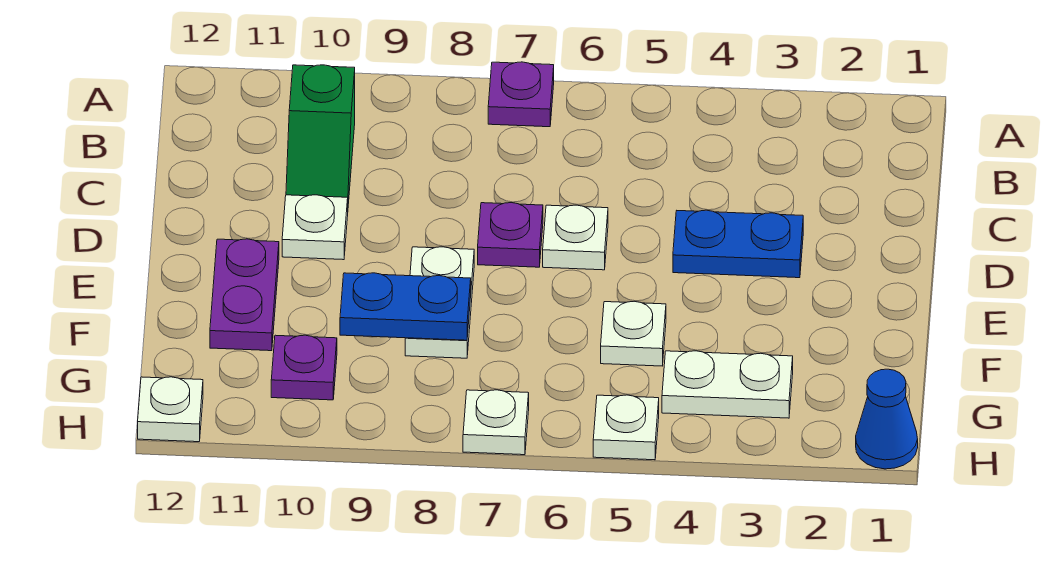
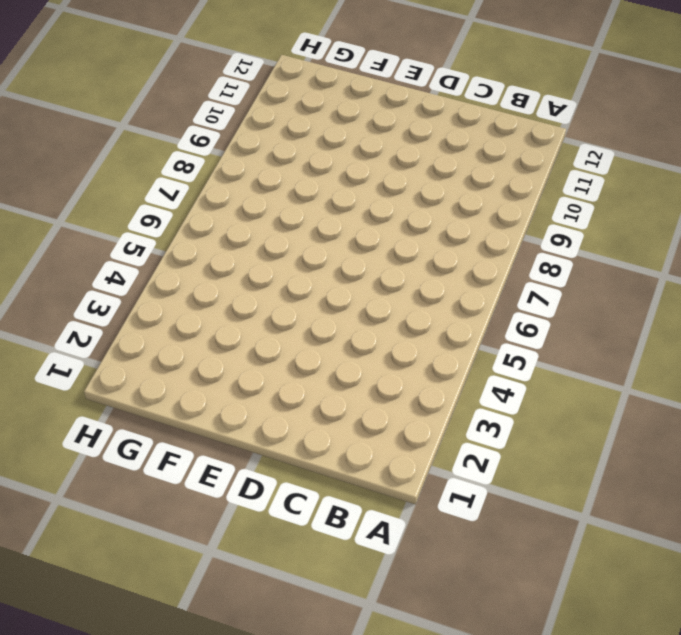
none -> purple 1x1 plate [488,62,554,127]
none -> green 1x2 slope [286,65,355,204]
none -> blue 1x2 plate [673,210,803,278]

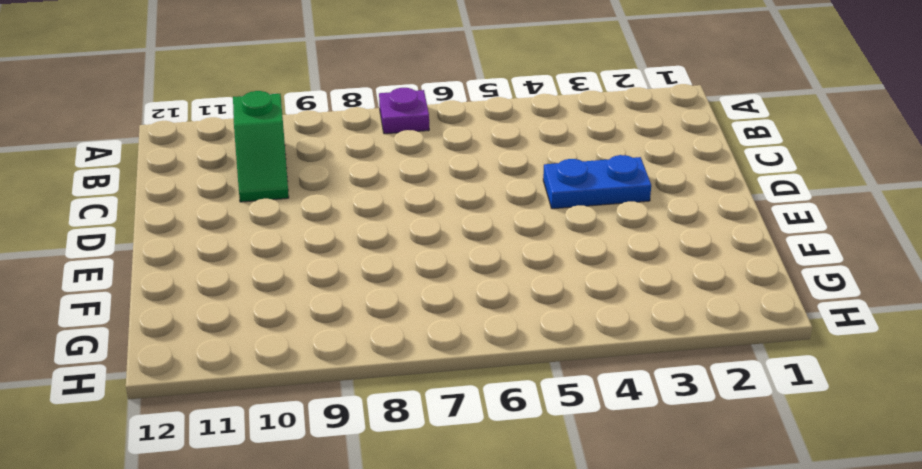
none -> white 1x1 plate [543,205,608,270]
none -> purple 1x1 plate [478,203,543,267]
none -> white 1x1 plate [282,195,348,260]

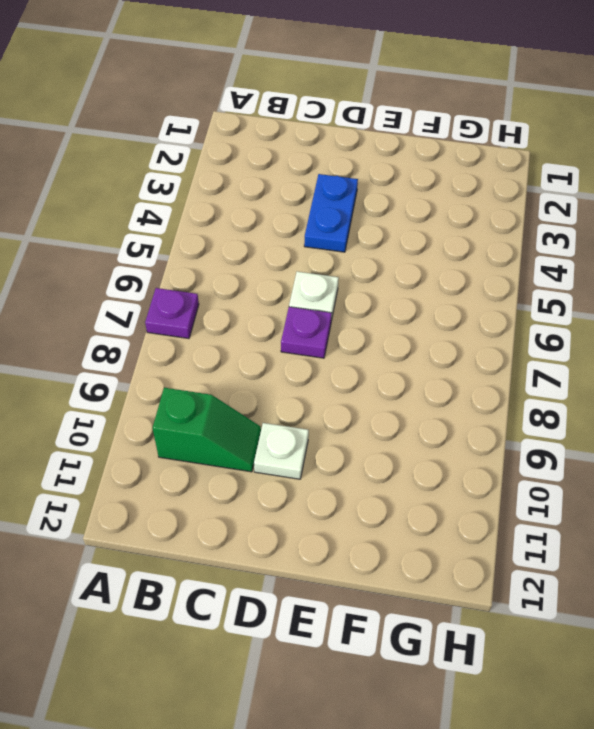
none -> white 1x2 plate [405,247,474,358]
none -> purple 1x2 plate [210,239,279,351]
none -> white 1x1 plate [601,301,666,366]

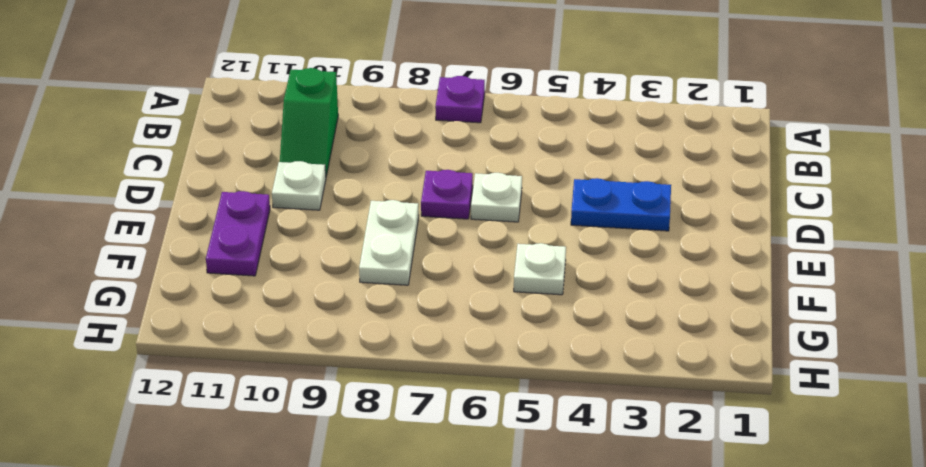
none -> white 1x2 plate [662,351,793,418]
none -> purple 1x1 plate [271,335,337,400]
none -> blue 1x1 cone [856,369,918,469]

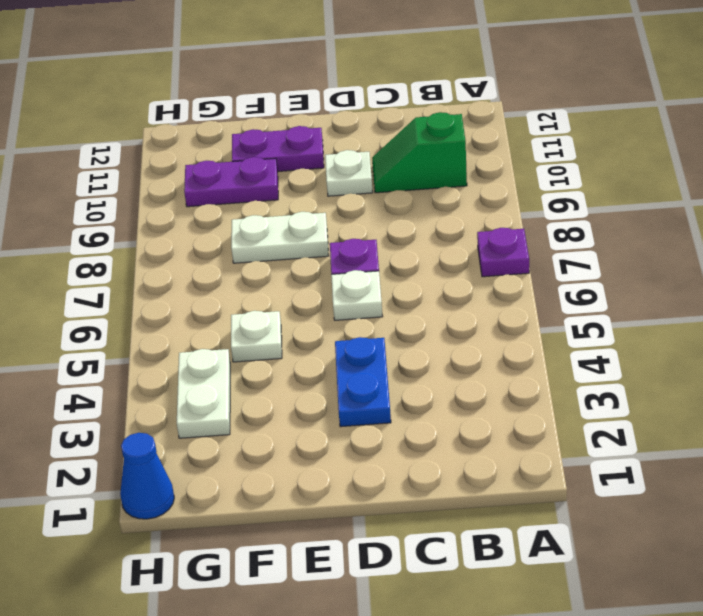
purple 1x2 plate [184,157,278,207] -> purple 1x1 plate [271,335,337,400]
none -> white 1x1 plate [593,395,659,460]
none -> white 1x1 plate [463,390,529,455]
none -> white 1x1 plate [138,377,203,442]

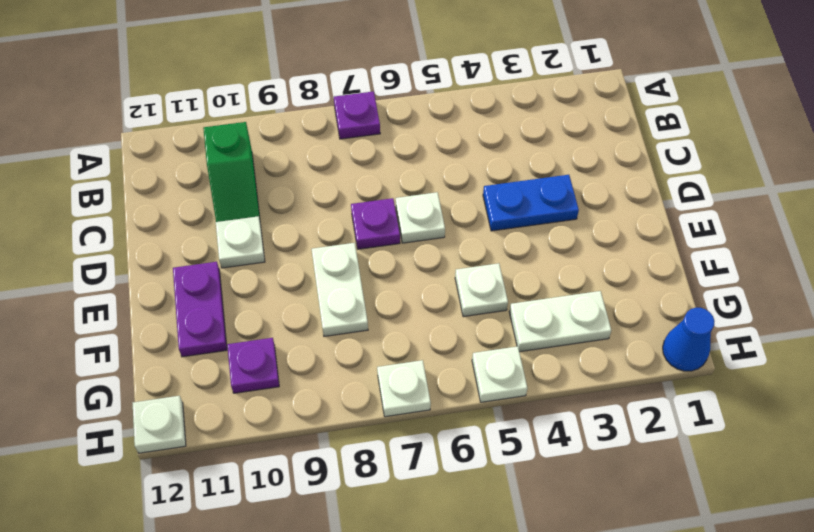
none -> blue 1x2 plate [340,273,471,340]

